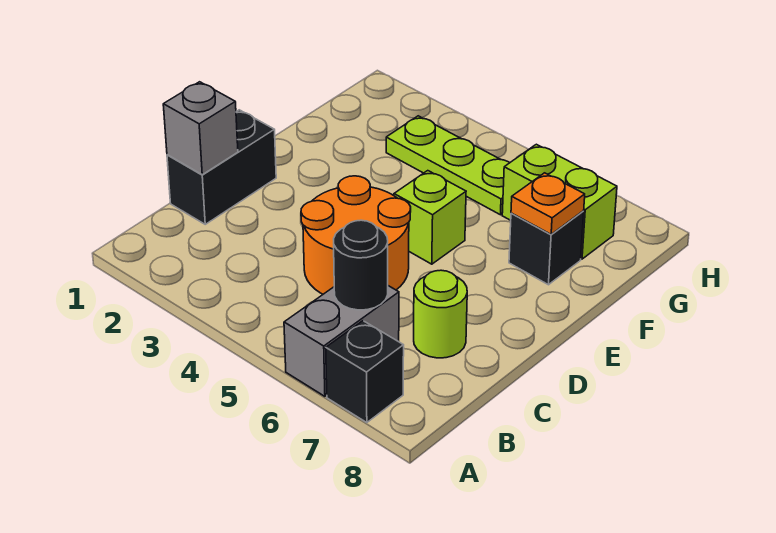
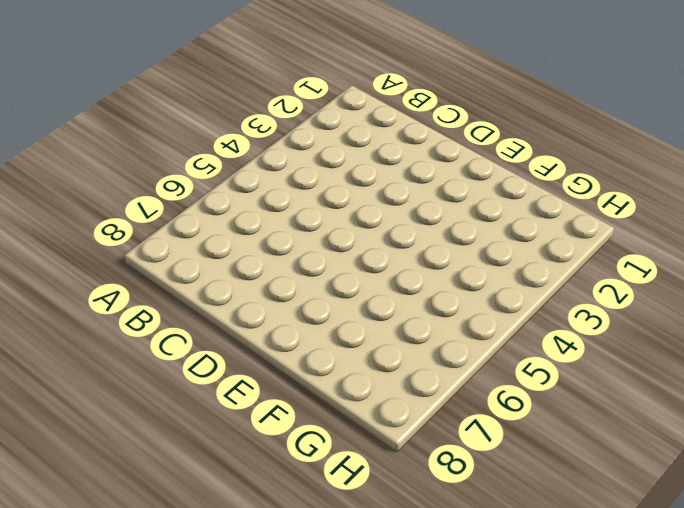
none -> grey 1x2 brick [284,286,399,396]
none -> black 1x1 brick [326,321,404,423]
none -> black 1x2 brick [167,110,276,224]

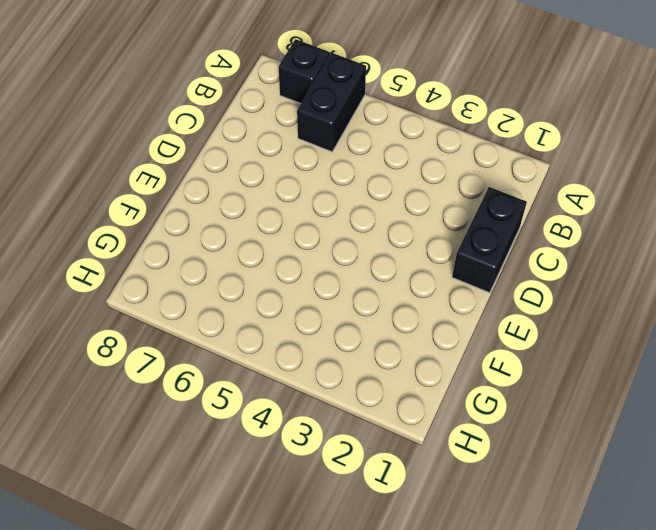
black 1x2 brick [297,53,366,152] -> grey 1x2 brick [284,286,399,396]
none -> orange 2x2 round brick [301,176,411,294]
none -> lime 1x1 round brick [414,270,467,358]
none -> lime 1x1 brick [394,171,466,264]

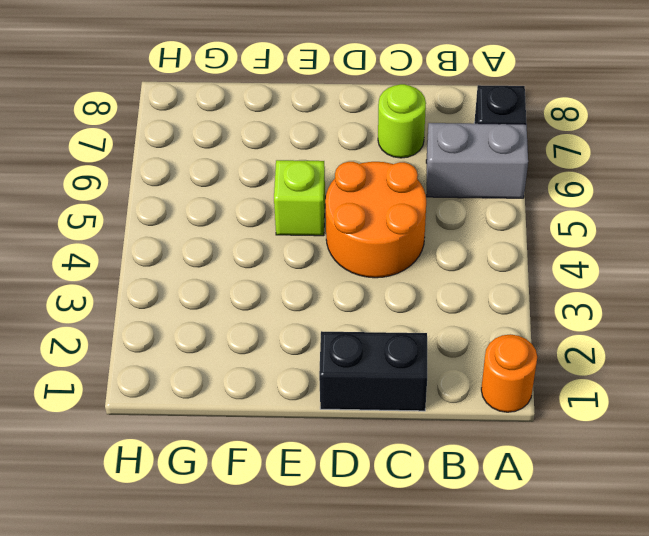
orange 1x1 round brick [481,334,537,412] -> none
none -> black 1x1 brick [509,211,584,285]
none -> lime 1x3 plate [386,116,509,215]
none -> lime 1x2 brick [502,144,617,259]

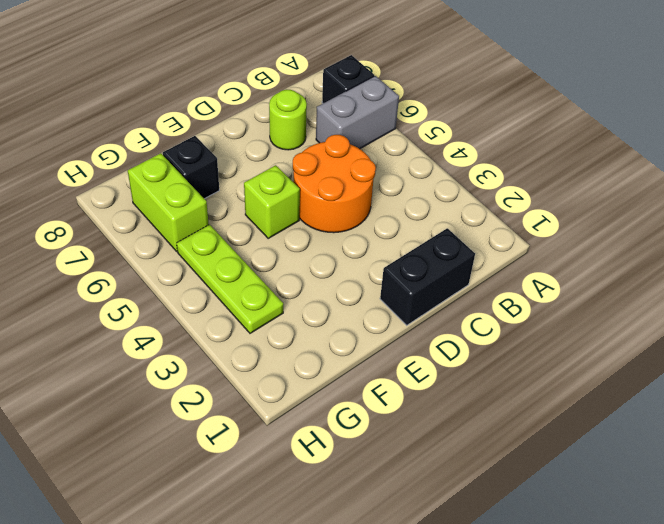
none -> black 1x1 round brick [333,220,388,310]
none -> grey 1x1 brick [163,82,238,175]
none -> orange 1x1 plate [511,173,585,234]

